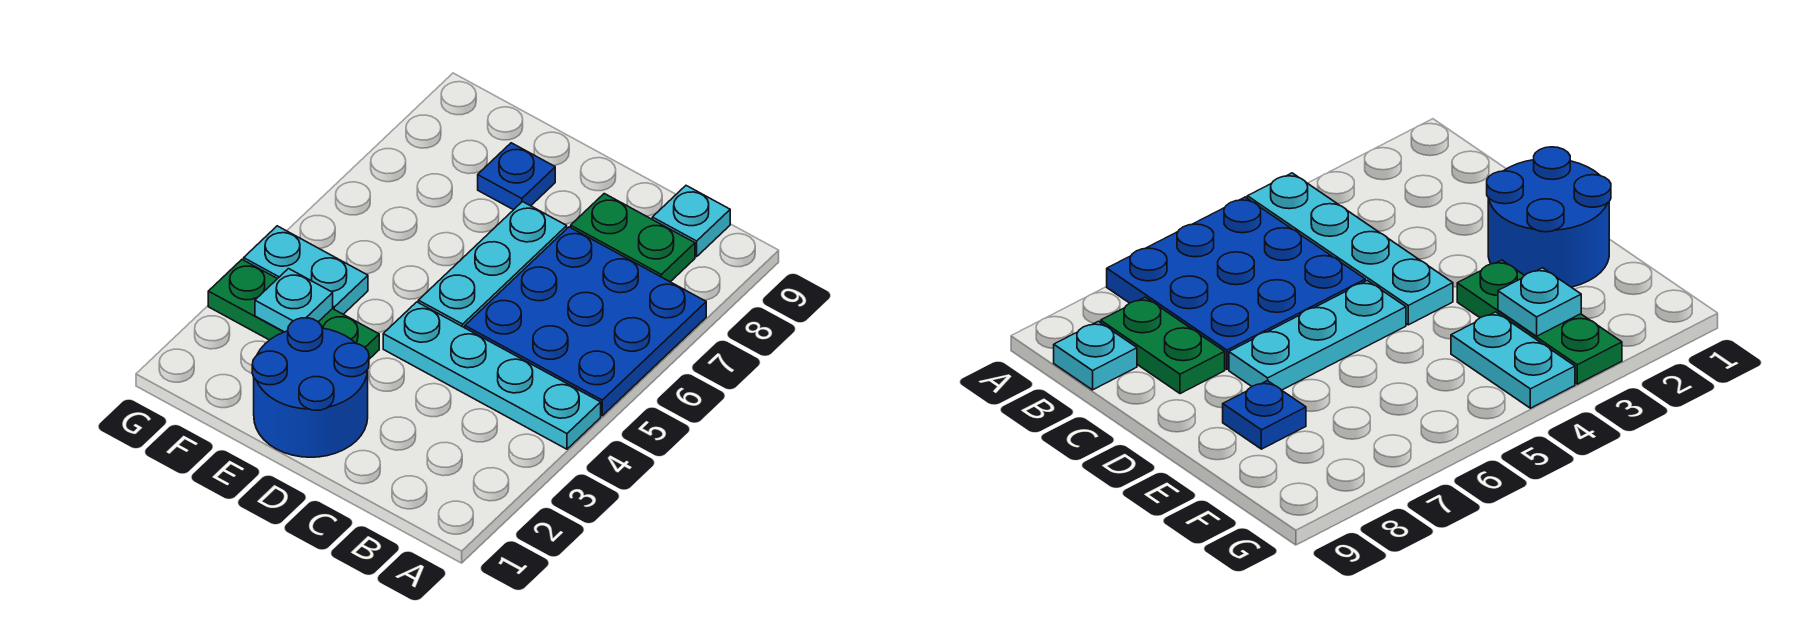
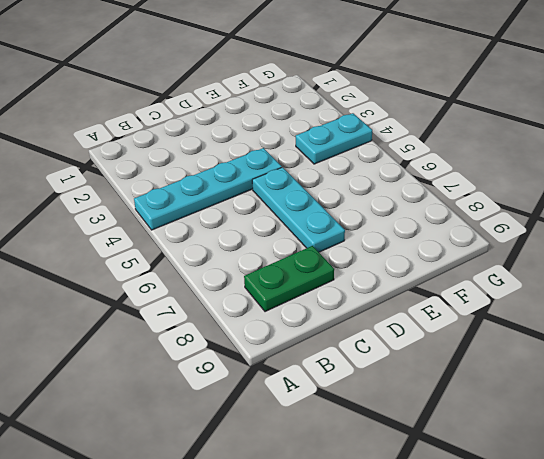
none -> blue 3x3 plate [465,227,706,416]
none -> cyan 1x1 plate [652,186,730,257]

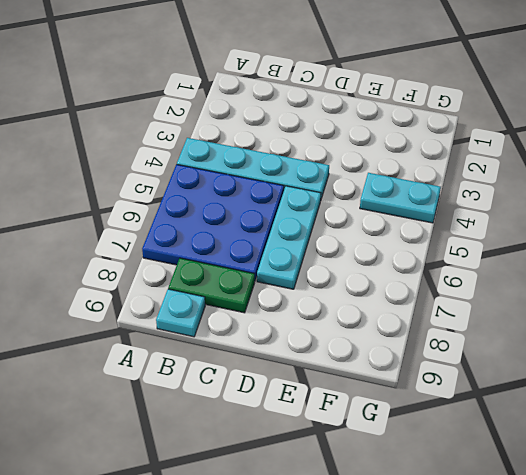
none -> blue 2x2 round brick [252,318,369,457]
none -> green 1x3 plate [208,260,379,359]

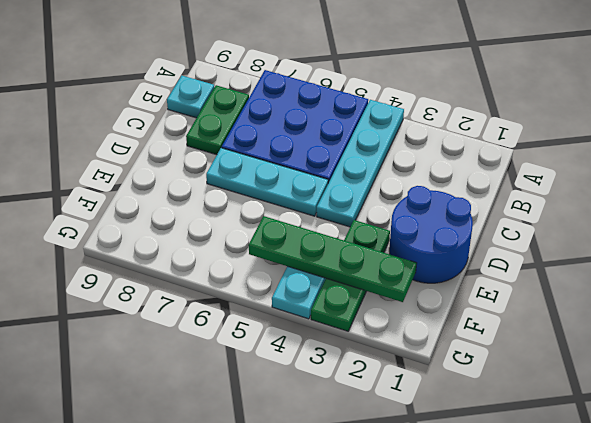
green 1x4 plate [249,216,417,302] -> cyan 1x1 plate [255,269,333,332]
none -> blue 1x1 plate [478,143,555,210]

